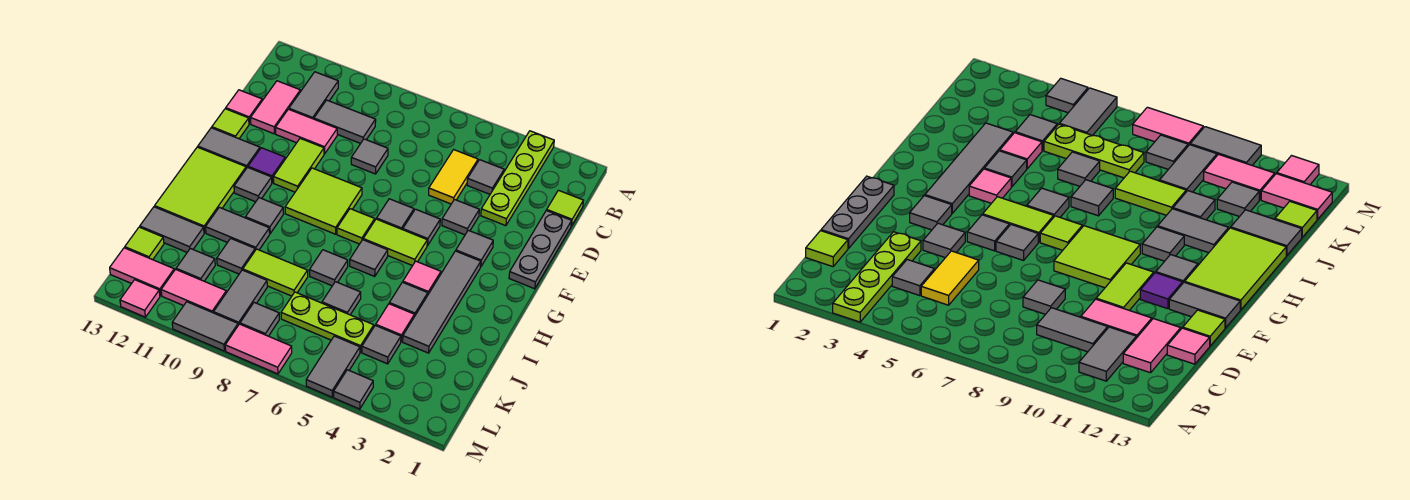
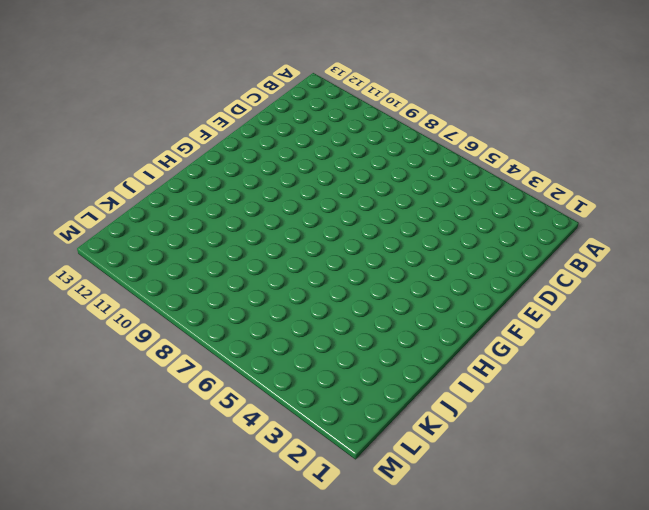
none -> lime 1x4 plate [481,131,554,226]
none -> grey 1x2 tile [289,72,338,119]
none -> lime 1x1 tile [547,190,583,226]
none -> grey 1x1 tile [467,160,504,194]

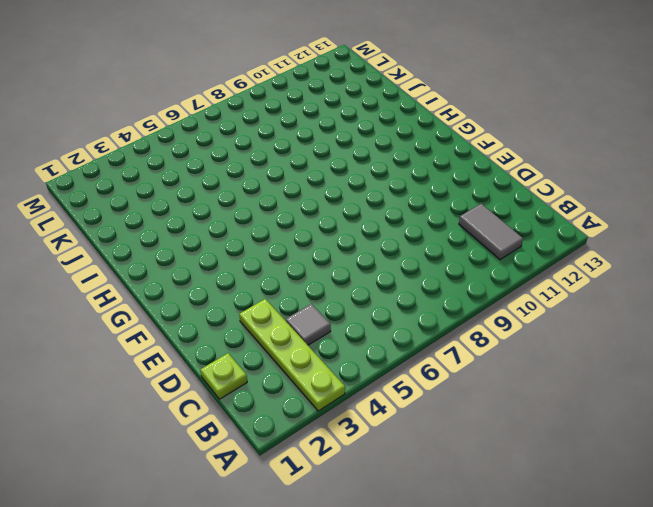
lime 1x1 plate [200,353,247,399] -> lime 1x1 tile [547,190,583,226]
none -> yellow 1x2 tile [429,150,478,204]
none -> grey 1x2 tile [314,100,376,144]
none -> pink 1x2 tile [251,81,300,134]
none -> grey 1x3 plate [509,210,572,289]

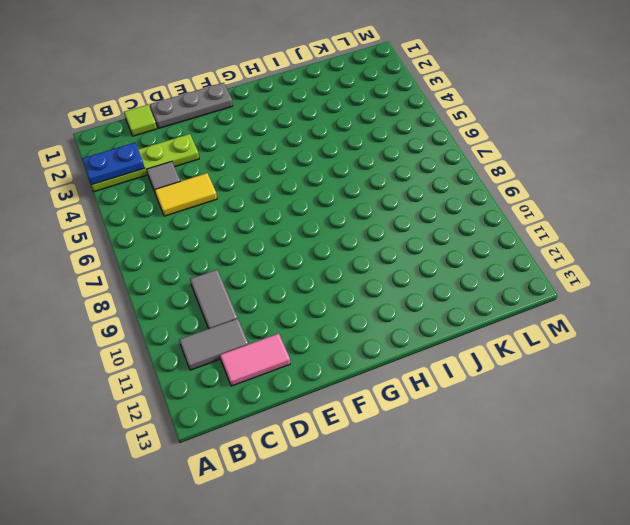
blue 1x2 plate [82,143,144,185] -> none
none -> grey 1x1 tile [351,139,388,174]
none -> pink 1x2 tile [275,109,337,154]
none -> pink 1x1 tile [226,90,262,124]
none -> grey 1x1 tile [442,200,479,235]

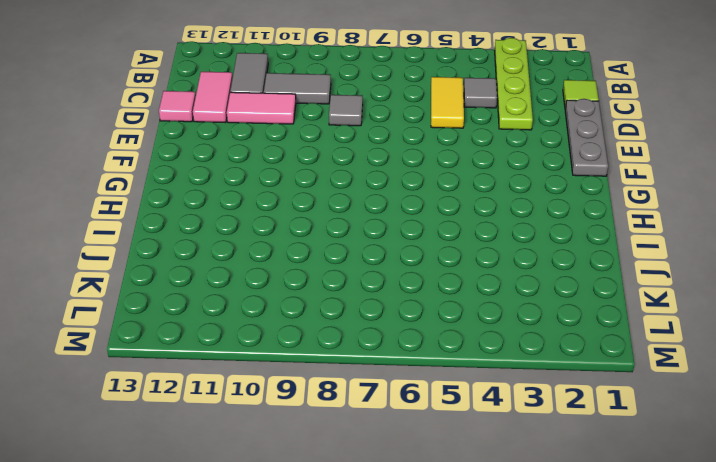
none -> grey 1x1 tile [442,200,479,235]
none -> lime 1x2 tile [273,138,324,192]
none -> lime 1x1 tile [212,109,249,139]
none -> grey 1x1 tile [456,230,493,267]

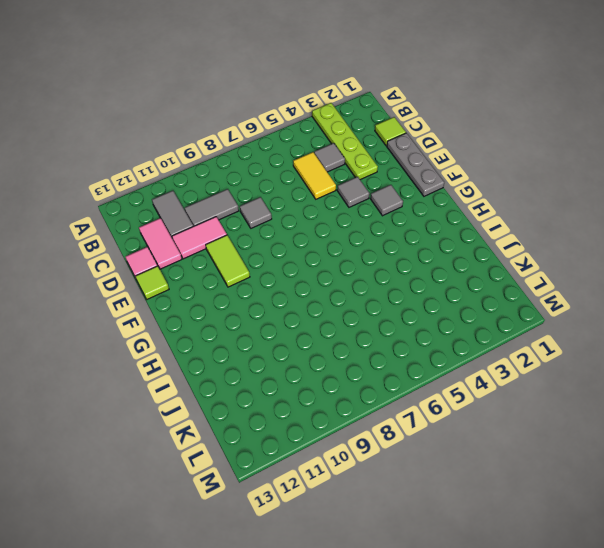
none -> grey 1x1 tile [403,209,440,246]
none -> grey 1x1 tile [377,199,414,230]
none -> lime 2x2 tile [285,168,362,234]
none -> purple 1x1 tile [248,148,285,183]

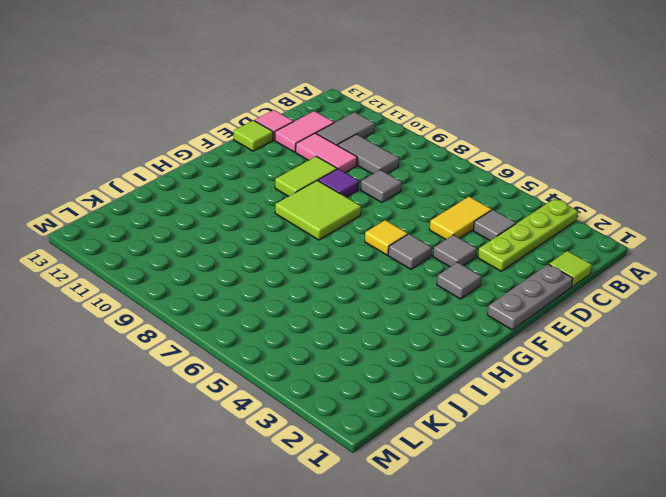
purple 1x1 tile [318,169,359,197] -> purple 1x1 tile moved to [248,148,285,183]
yellow 1x1 tile [365,220,408,255] -> grey 1x1 tile [377,199,414,230]
none -> grey 1x2 tile [198,128,260,168]
none -> grey 1x4 tile [403,251,481,353]
none -> lime 1x2 tile [363,219,427,266]
none -> lime 1x1 tile [337,209,375,244]

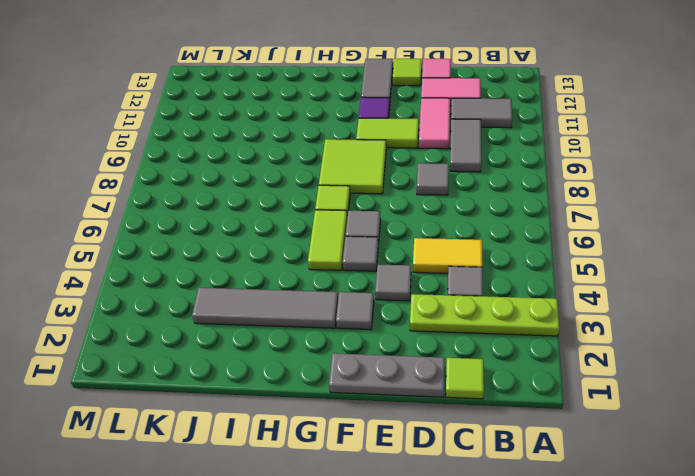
none -> grey 1x1 tile [234,167,272,202]
none -> lime 2x3 tile [155,147,246,233]
none -> pink 1x1 tile [403,261,441,294]
none -> grey 1x1 tile [350,240,388,276]

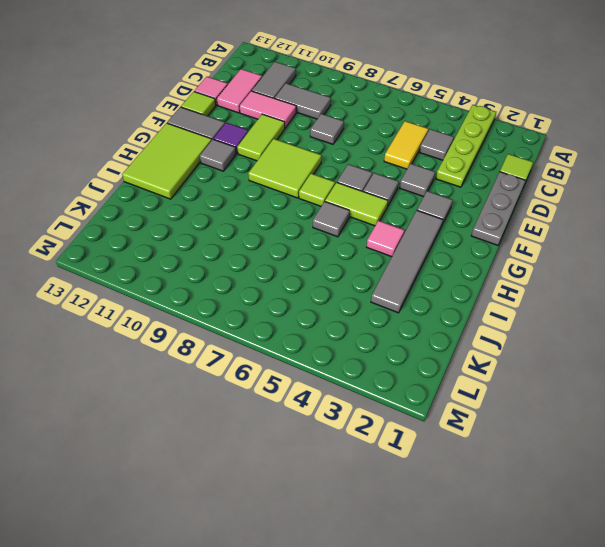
none -> grey 1x1 tile [245,198,283,233]
none -> grey 1x1 tile [389,282,428,317]
none -> grey 1x1 tile [309,250,348,286]
none -> grey 1x2 tile [206,207,270,250]

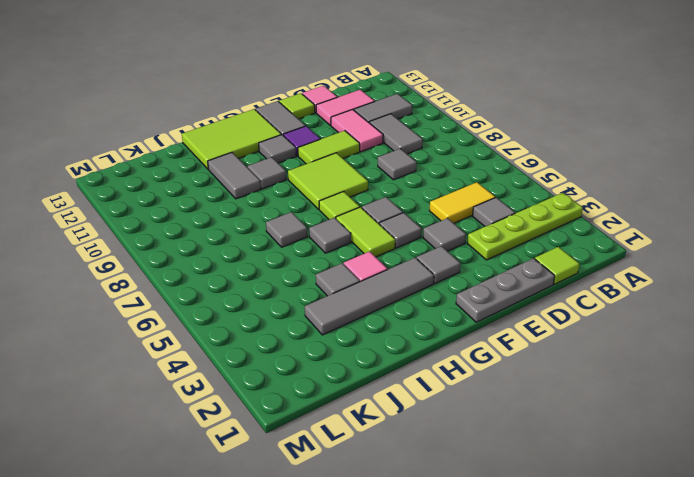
none -> pink 1x1 tile [376,304,414,341]
none -> grey 1x1 tile [322,282,361,315]
none -> lime 1x2 tile [243,249,308,296]
none -> grey 1x1 tile [217,238,255,274]

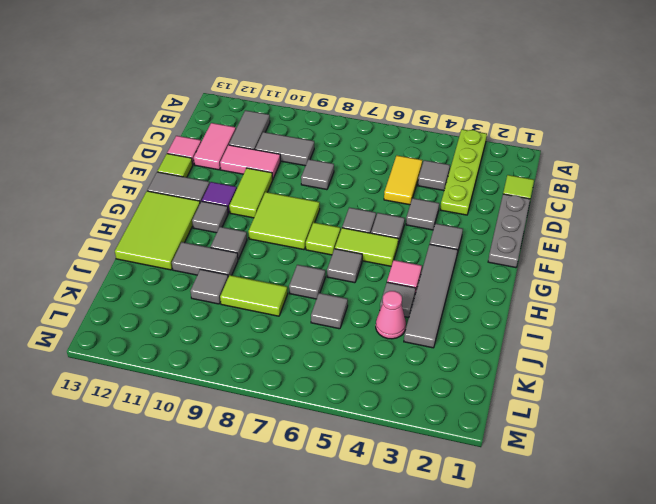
pink 1x1 cone [376,291,406,339] -> pink 1x1 tile [376,304,414,341]
none -> grey 1x2 tile [140,207,204,252]
none -> grey 1x1 tile [362,325,401,364]
none -> lime 1x3 plate [281,292,374,352]
none -> grey 1x2 tile [214,270,267,325]

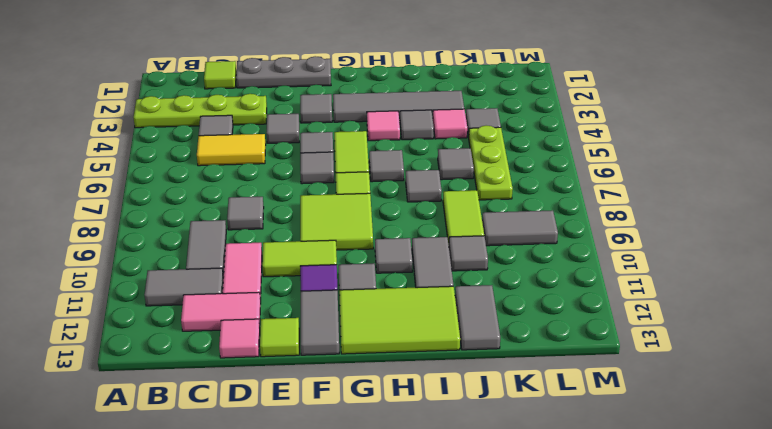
none -> grey 1x1 tile [176,248,215,281]
none -> lime 1x1 tile [125,227,164,260]
none -> grey 1x2 tile [306,336,360,397]
none -> grey 1x1 tile [240,303,279,336]

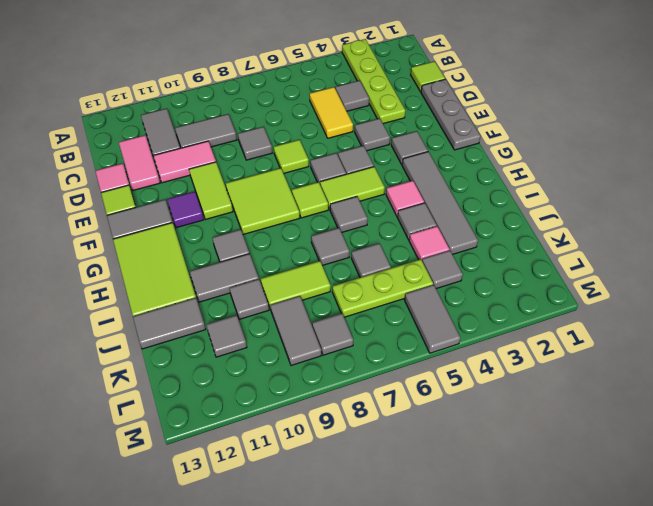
lime 1x1 tile [274,140,309,174] -> lime 1x1 tile moved to [125,227,164,260]
none -> grey 1x1 tile [234,167,272,202]
none -> pink 1x2 tile [161,269,226,313]
none -> pink 1x2 tile [110,248,174,296]
none -> grey 1x1 tile [334,370,373,409]

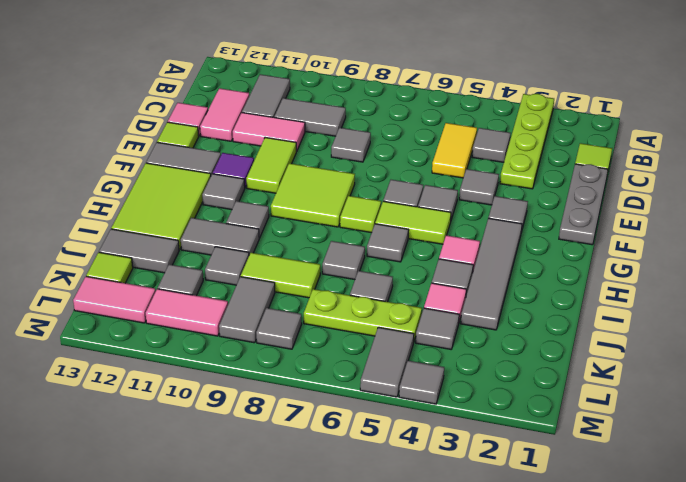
none -> pink 1x2 tile [225,324,292,374]
none -> grey 1x2 tile [172,302,238,351]
none -> pink 1x1 tile [120,280,160,317]

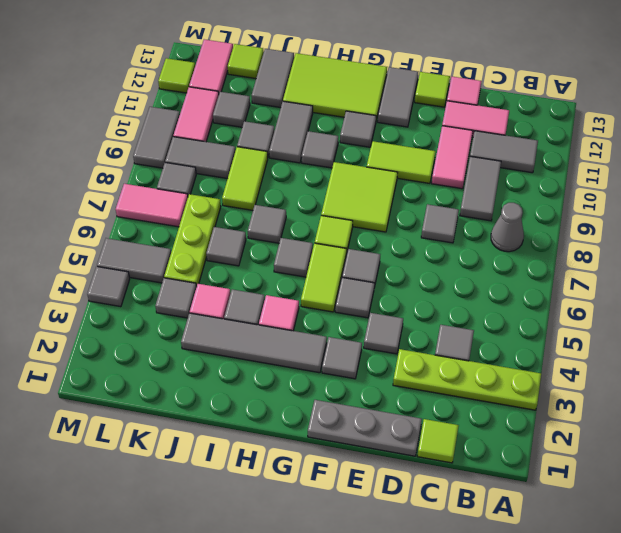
grey 1x1 cone [491,203,524,252] -> none
pink 1x2 tile [116,184,188,227] -> pink 1x2 tile turned to [225,324,292,374]
lime 1x1 tile [158,58,195,93] -> pink 1x1 tile [120,280,160,317]
none -> yellow 1x2 tile [429,150,478,204]
none -> purple 1x1 tile [248,148,285,183]

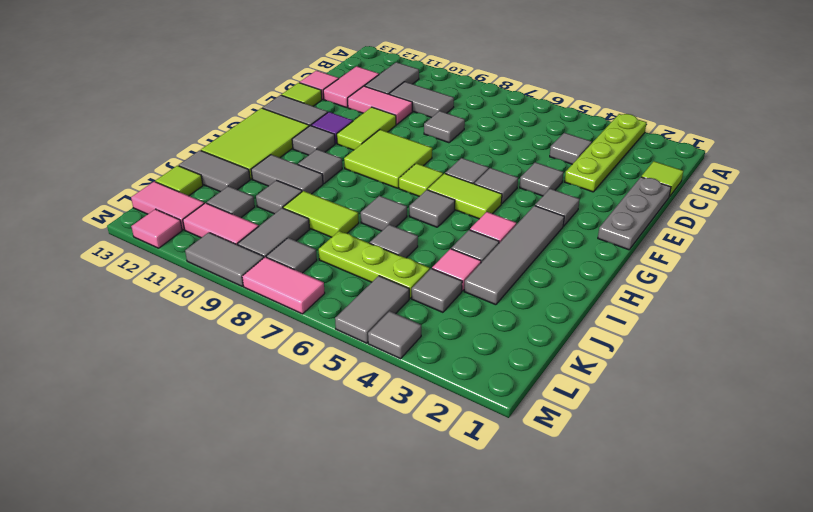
none -> yellow 1x2 tile [429,150,478,204]

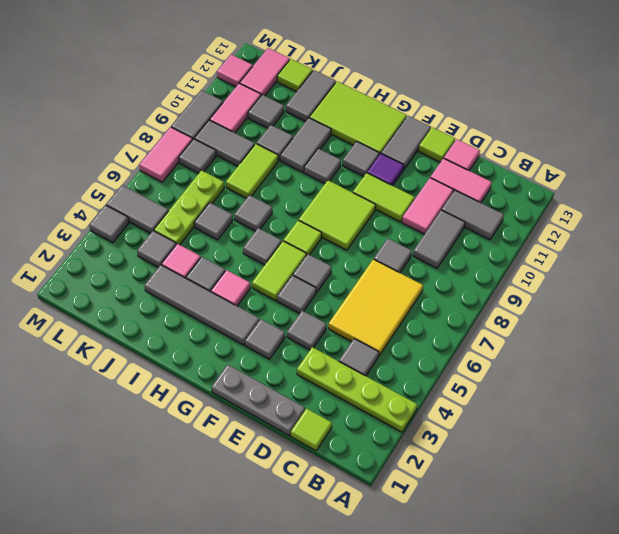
yellow 2x3 tile [328,259,423,356] -> yellow 1x2 tile [429,150,478,204]

